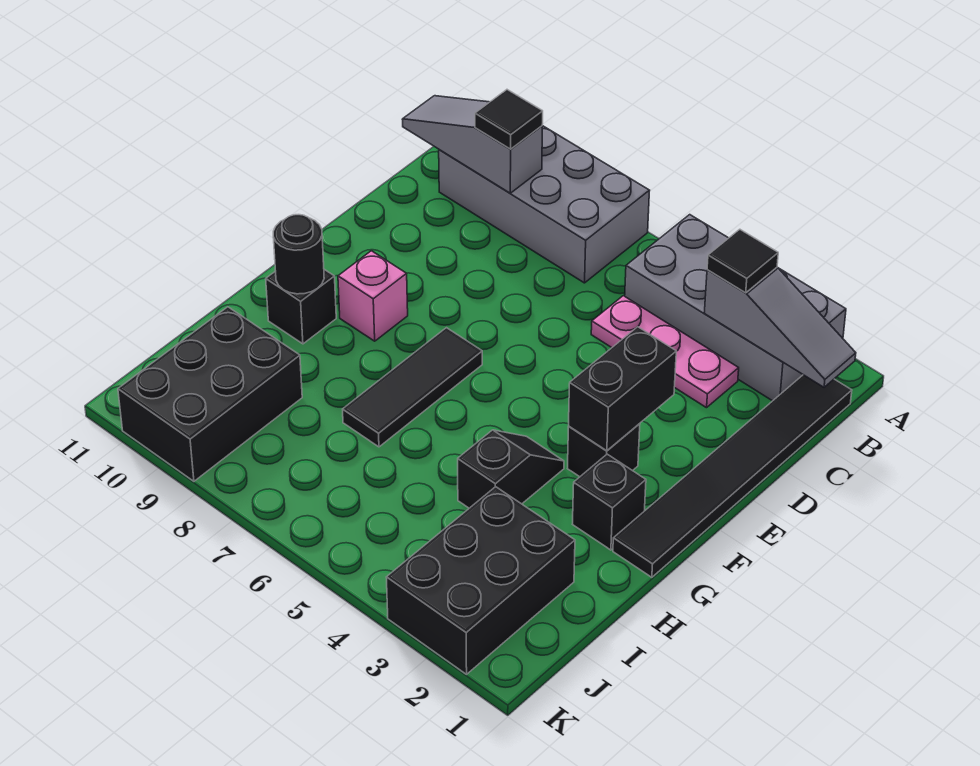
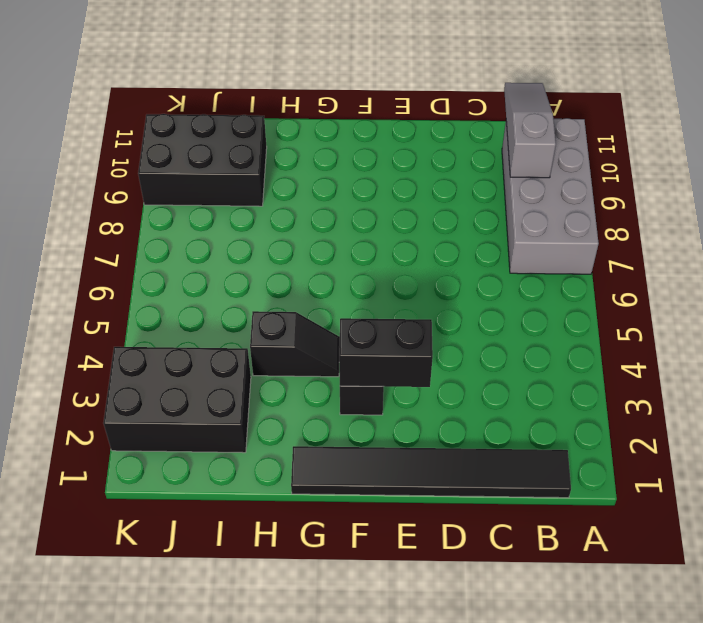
none -> grey 2x4 brick [625,215,846,401]
none -> pink 1x3 plate [591,296,739,408]
none -> black 1x3 tile [343,328,482,447]

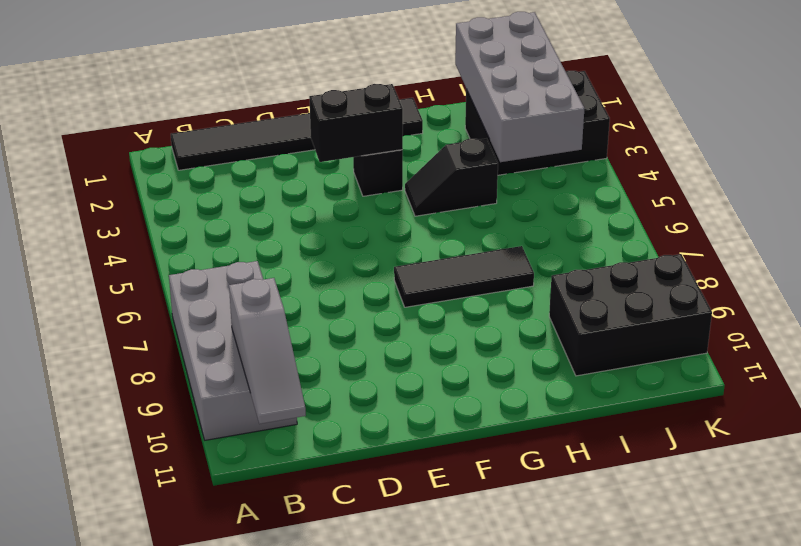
grey 2x4 brick [455,12,585,162] -> grey 2x4 brick moved to [625,215,846,401]
none -> pink 1x3 plate [591,296,739,408]
none -> pink 1x1 brick [338,251,408,341]
none -> black 1x1 brick [573,454,646,550]

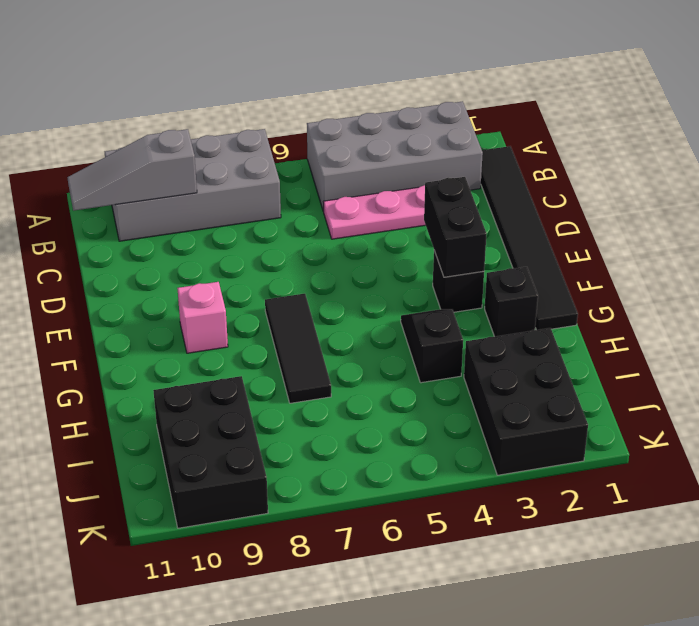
none -> black 1x1 brick [266,269,336,344]
none -> grey 1x3 slope [704,268,856,387]
none -> black 1x1 round brick [273,215,324,294]

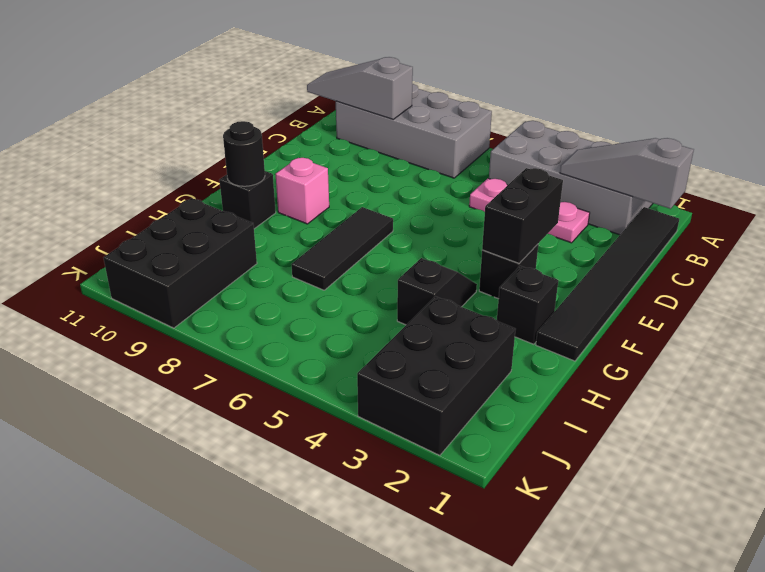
grey 1x3 slope [560,138,694,209] -> grey 1x3 slope turned to [704,268,856,387]
none -> black 1x1 tile [707,229,778,293]
none -> black 1x1 tile [475,90,543,149]

